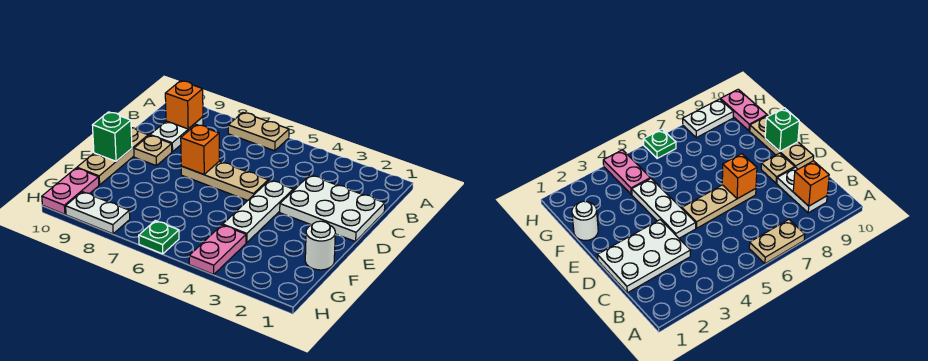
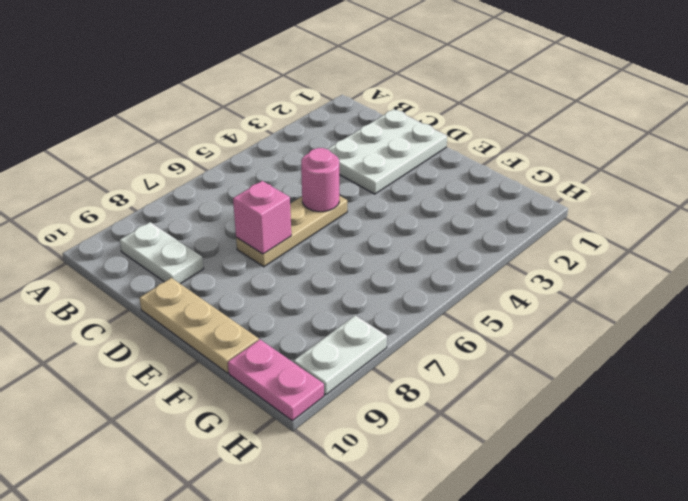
pink 1x1 round brick [301,148,339,212] -> none
pink 1x1 brick [233,181,291,254] -> orange 1x1 brick [181,125,219,174]
none -> tan 1x2 plate [228,112,289,151]
none -> white 1x3 plate [223,180,293,243]
none -> tan 1x1 plate [134,135,172,166]

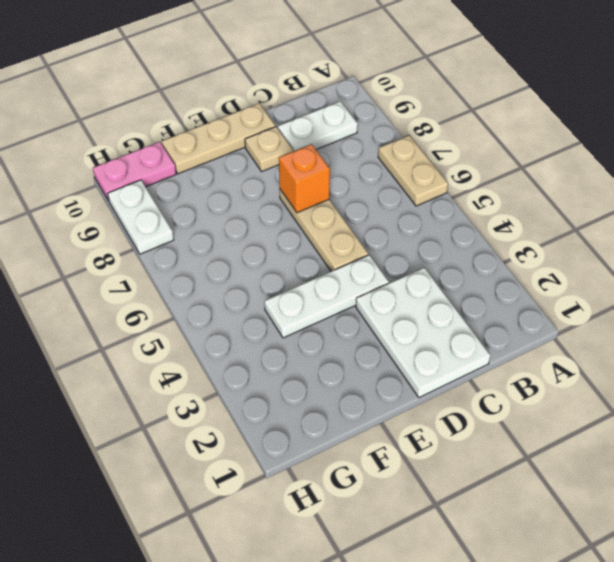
none -> white 1x1 round brick [305,221,335,270]
none -> pink 1x2 plate [189,225,246,274]
none -> green 1x1 plate [139,221,179,254]

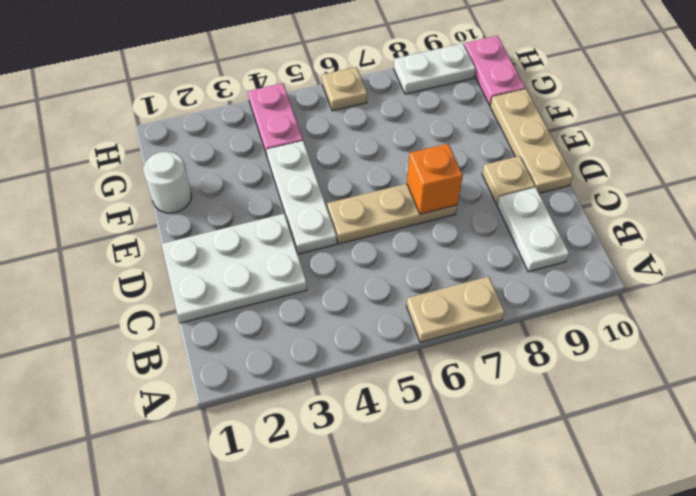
tan 1x1 plate [322,67,367,111] -> green 1x1 plate [139,221,179,254]
none -> orange 1x1 brick [165,81,203,129]
none -> green 1x1 brick [93,112,132,161]

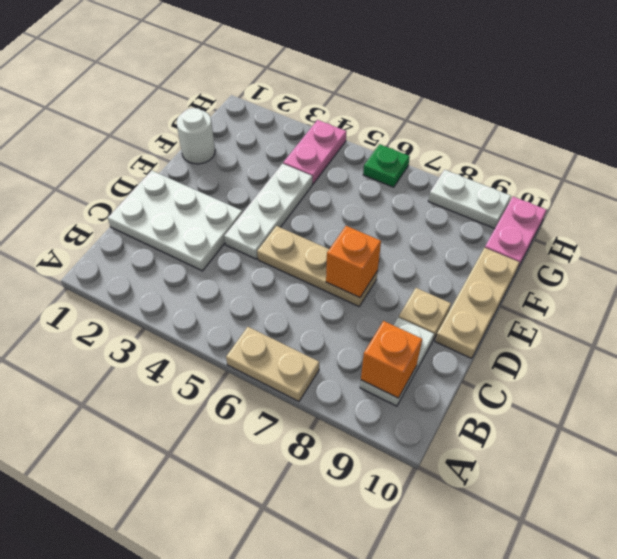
none -> green 1x1 brick [93,112,132,161]

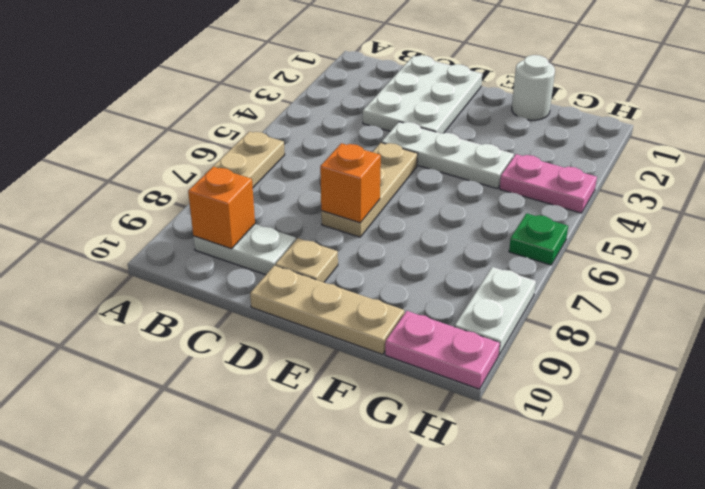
none -> green 1x1 brick [93,112,132,161]

